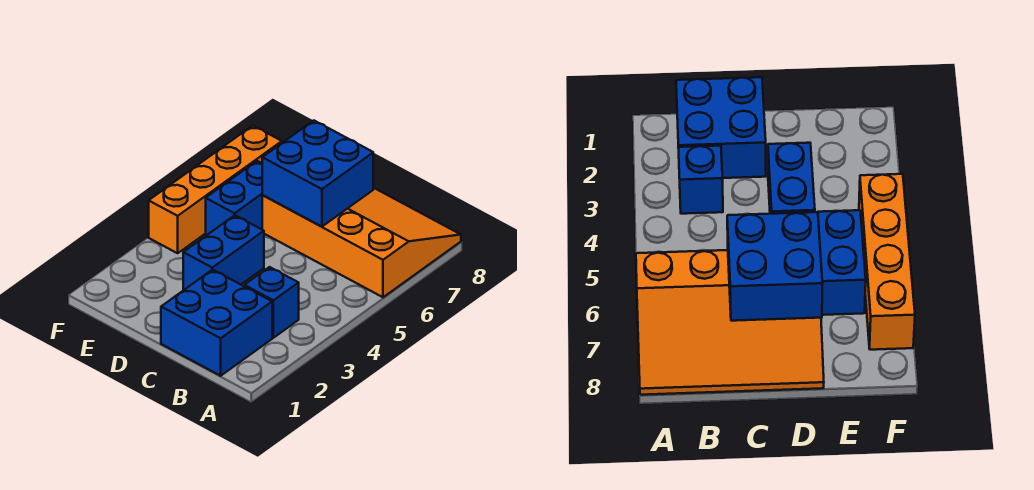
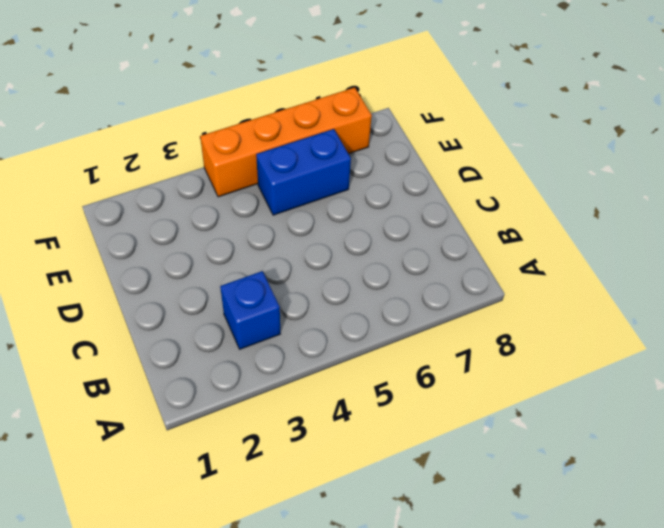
none -> orange 3x4 slope [262,188,461,297]
none -> blue 2x2 brick [161,270,272,376]

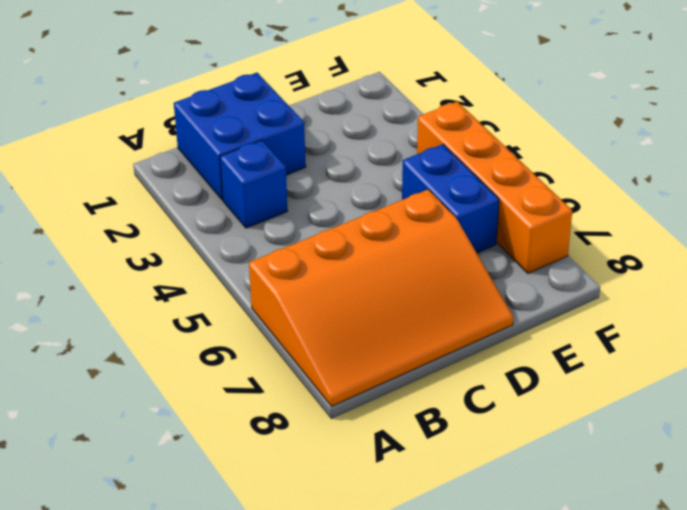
none -> blue 1x2 brick [183,215,264,290]
none -> blue 2x2 brick [262,121,373,227]

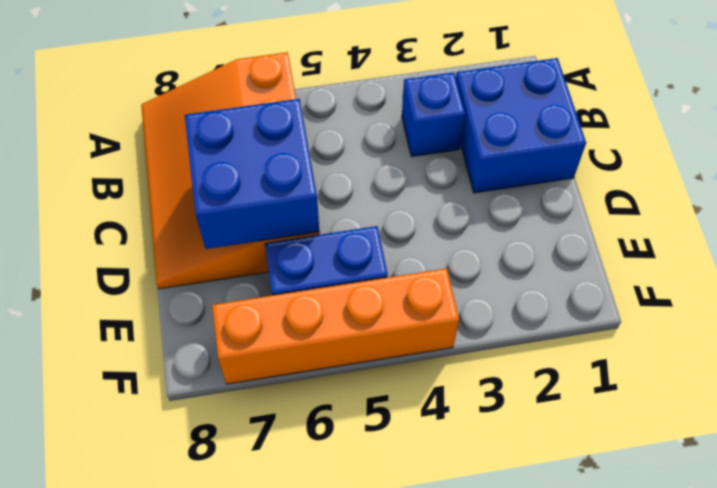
none -> blue 1x2 brick [183,215,264,290]

